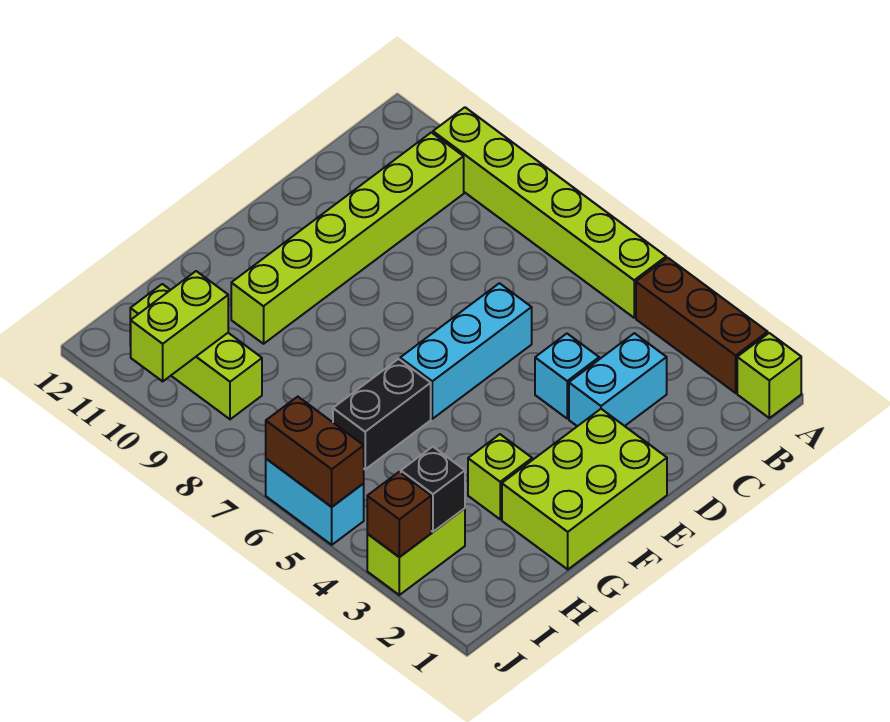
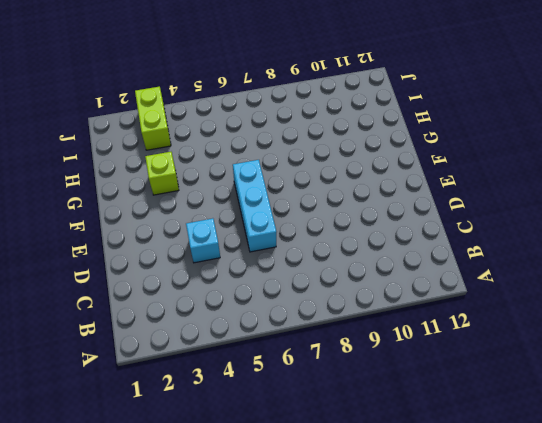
none -> lime 1x1 brick [737,333,801,418]
none -> brown 1x3 brick [636,258,768,393]
none -> lime 1x6 brick [433,107,666,318]

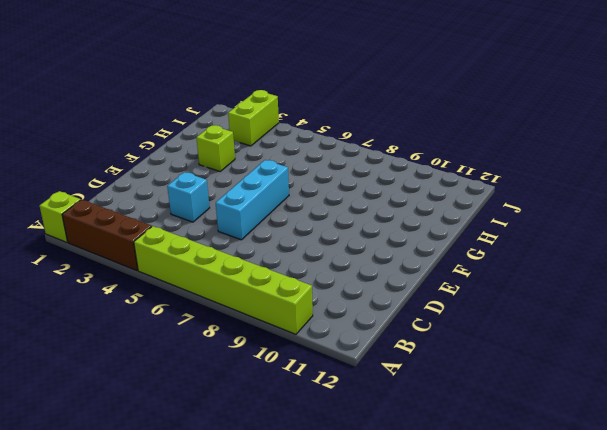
none -> lime 1x6 brick [231,132,464,344]
none -> cyan 1x2 brick [569,333,667,426]
none -> lime 2x3 brick [502,409,667,569]

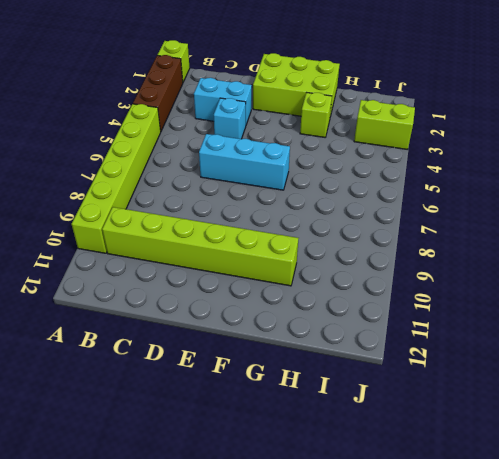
none -> black 1x2 brick [333,359,431,469]
none -> lime 1x3 brick [130,284,262,419]
none -> cyan 1x2 brick [266,459,364,545]

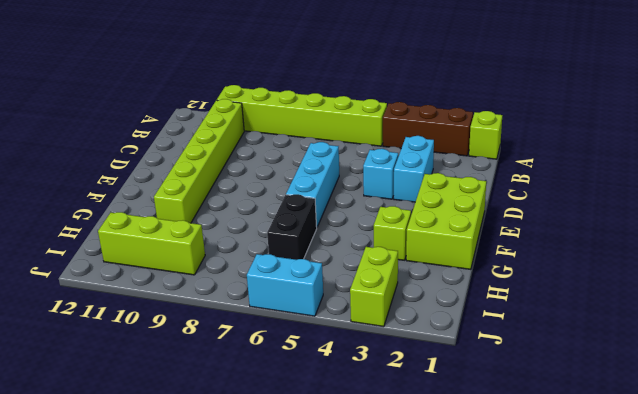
none -> black 1x1 brick [401,447,465,532]
none -> lime 1x2 brick [131,271,228,381]
none -> brown 1x1 brick [367,472,431,557]

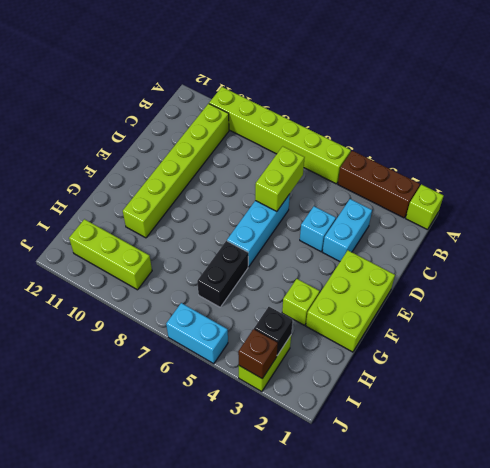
lime 1x2 brick [255,146,305,212] -> lime 1x2 brick moved to [131,271,228,381]
none -> brown 1x2 brick [266,397,364,507]

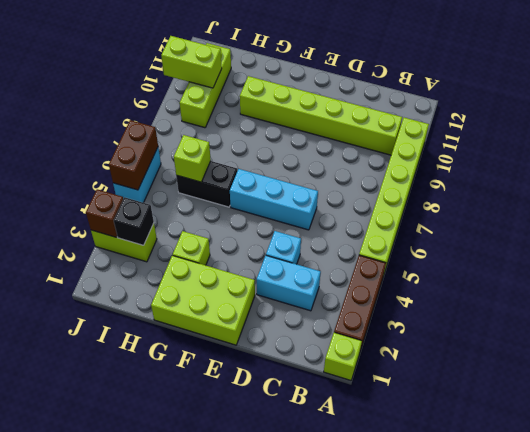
lime 1x1 brick [174,135,211,182] -> none

